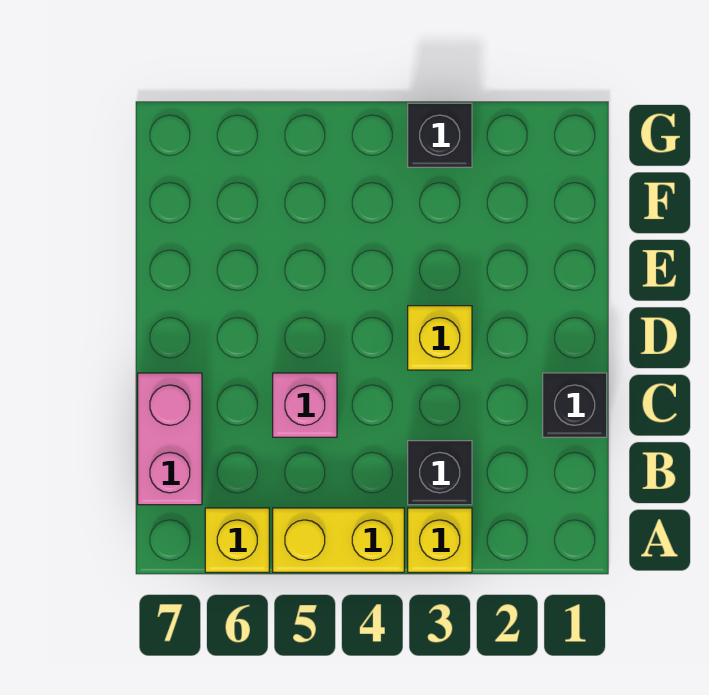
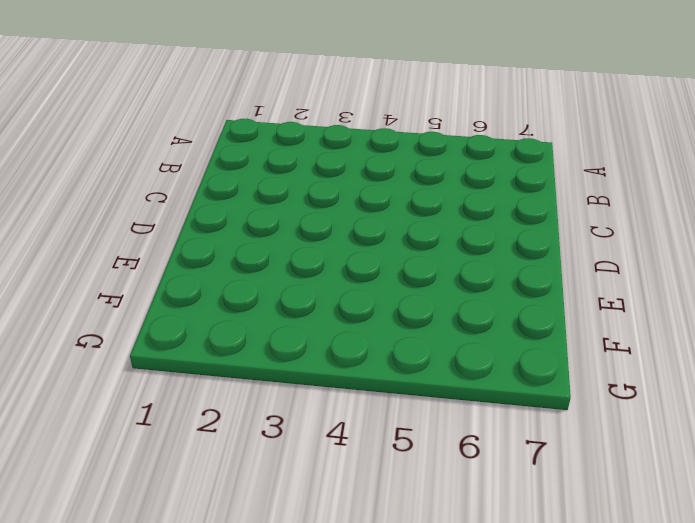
none -> yellow 1x1 brick [408,508,472,572]
none -> yellow 1x2 brick [273,508,404,572]

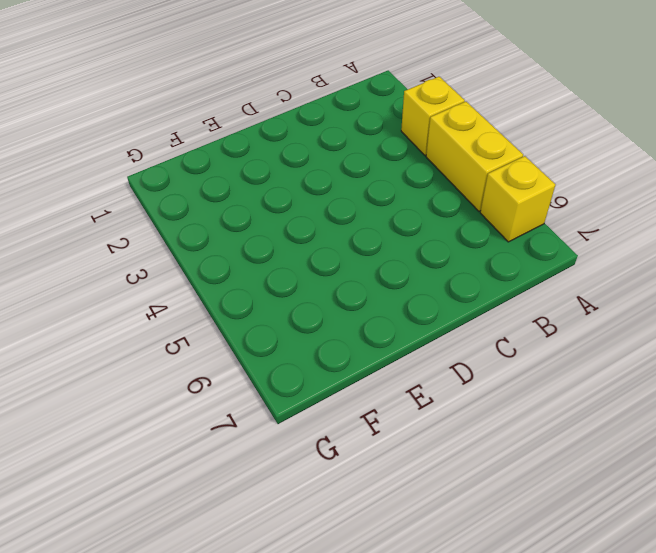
none -> black 1x1 brick [408,441,472,505]
none -> pink 1x2 brick [138,373,202,505]

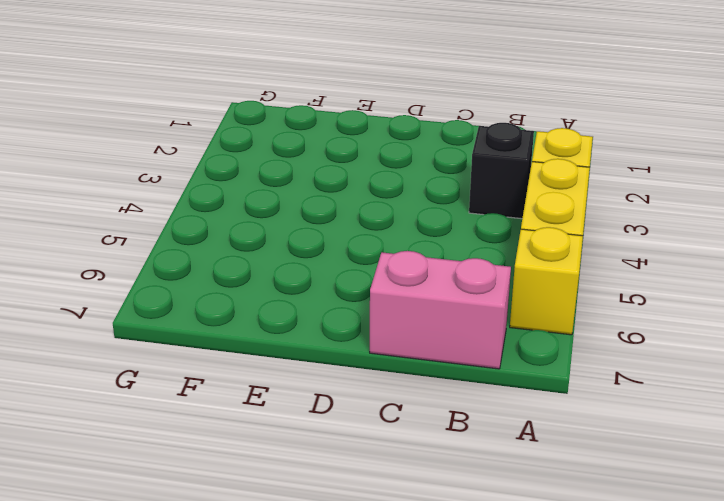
none -> black 1x1 brick [543,373,607,437]
none -> pink 1x1 brick [273,373,337,437]

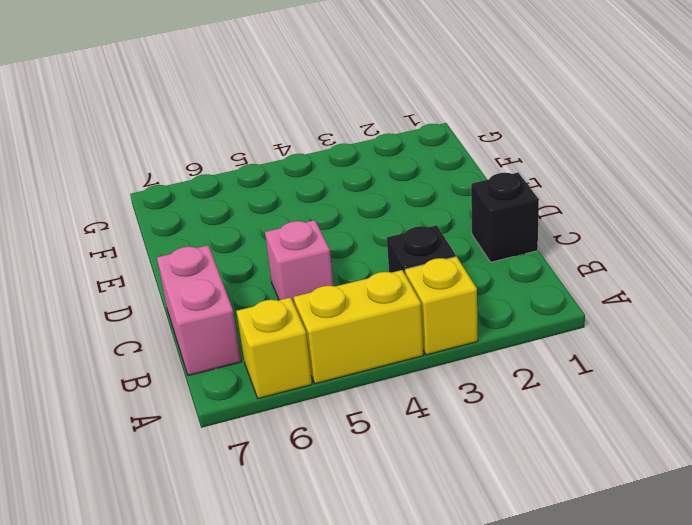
none -> yellow 1x1 brick [408,306,472,370]
none -> black 1x1 brick [408,103,472,167]

